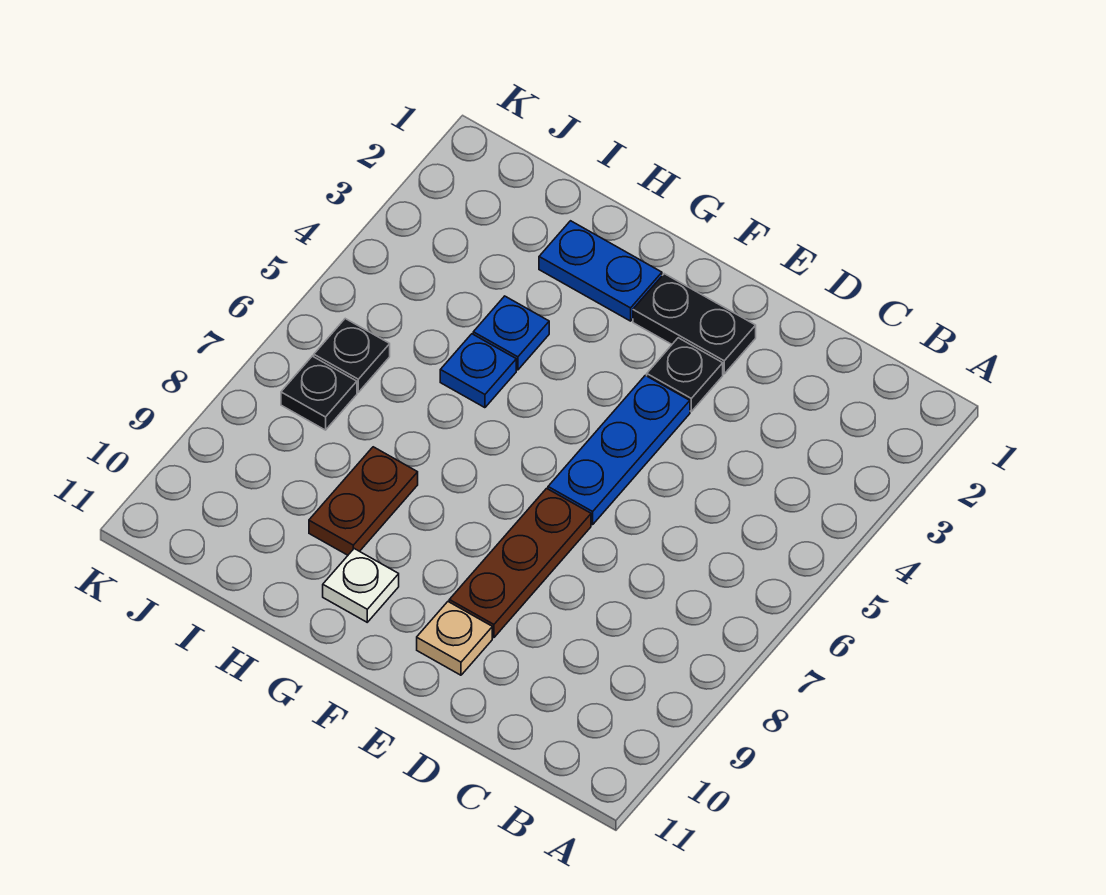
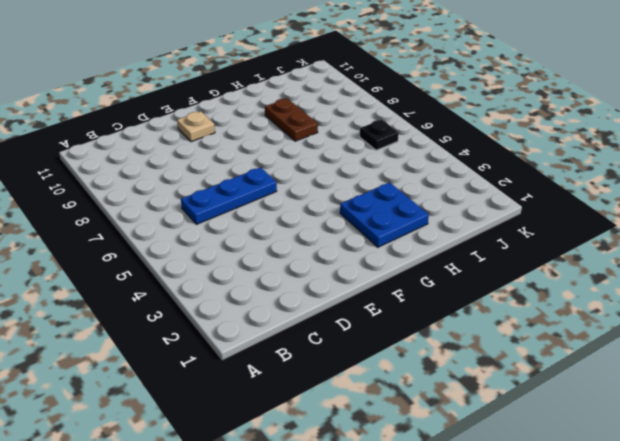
blue 1x3 plate [181,167,277,224] -> blue 1x3 plate turned to [548,375,690,525]
blue 2x2 plate [340,182,429,247] -> blue 1x2 plate [539,221,662,321]
none -> black 1x2 plate [633,274,756,374]
none -> black 1x1 plate [647,338,723,411]
none -> brown 1x3 plate [449,488,591,638]

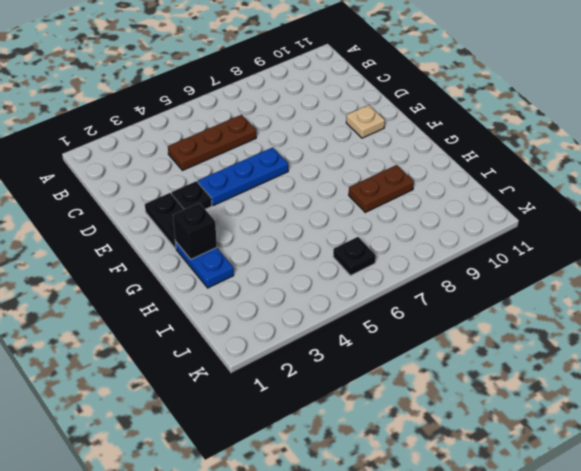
brown 1x3 plate [168,115,256,171] -> brown 1x3 plate moved to [449,488,591,638]
black 1x1 brick [173,203,217,259] -> none
none -> white 1x1 plate [323,549,399,622]
none -> blue 1x1 plate [473,296,549,370]
none -> blue 1x1 plate [440,334,516,408]

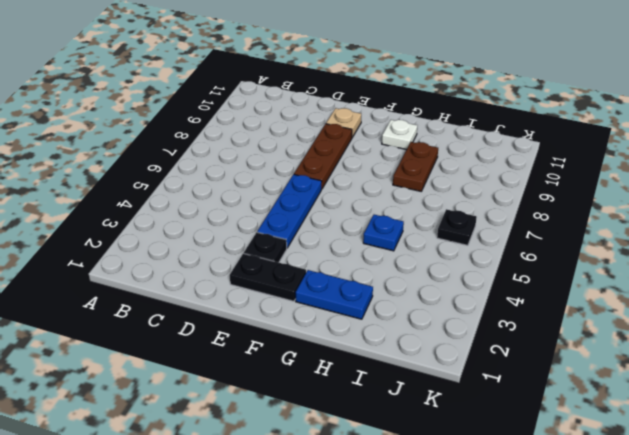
none -> blue 1x1 plate [473,296,549,370]
none -> black 1x1 plate [281,356,357,430]

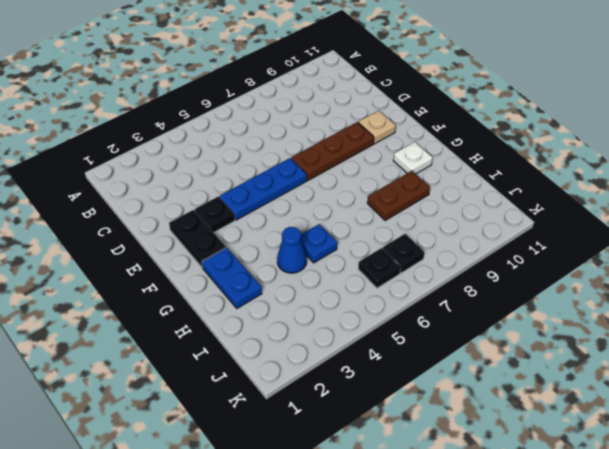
blue 1x1 cone [277,227,307,273] -> blue 1x1 plate [473,296,549,370]

